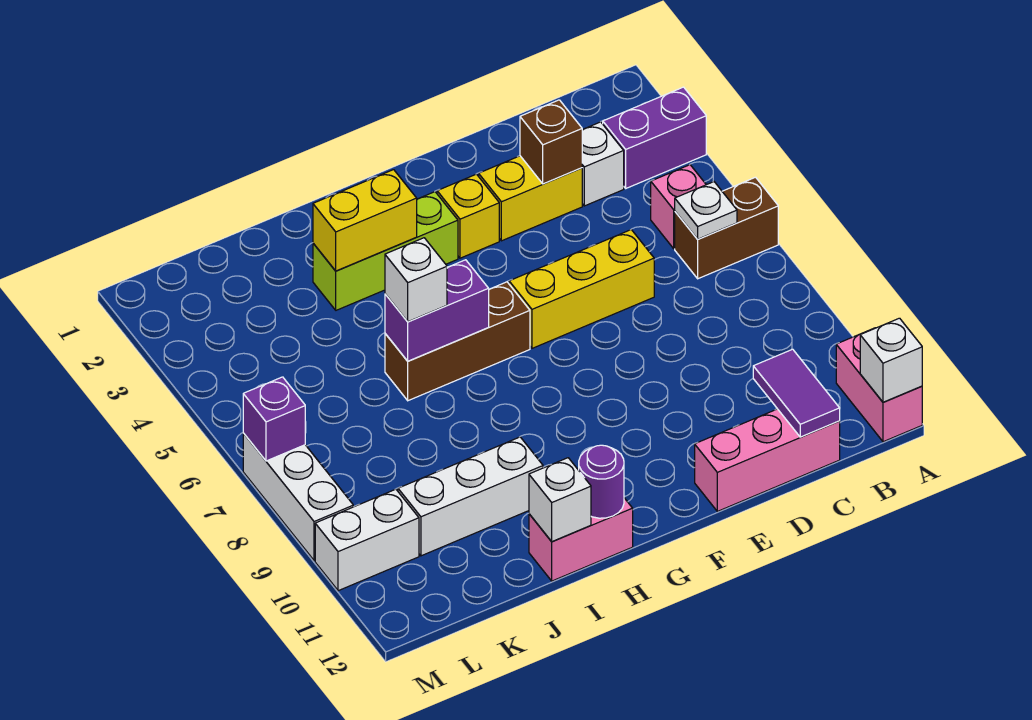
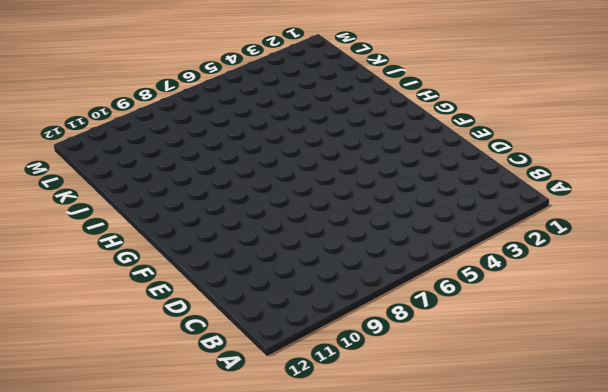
none -> purple 1x2 brick [603,87,706,188]
none -> brown 1x2 brick [675,177,778,279]
none -> pink 1x2 brick [836,328,922,442]

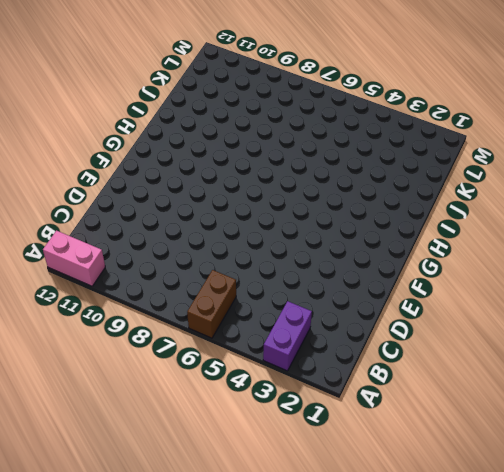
none -> pink 1x1 brick [651,165,706,249]
none -> white 1x1 brick [582,122,624,206]
none -> pink 1x3 brick [695,409,840,511]

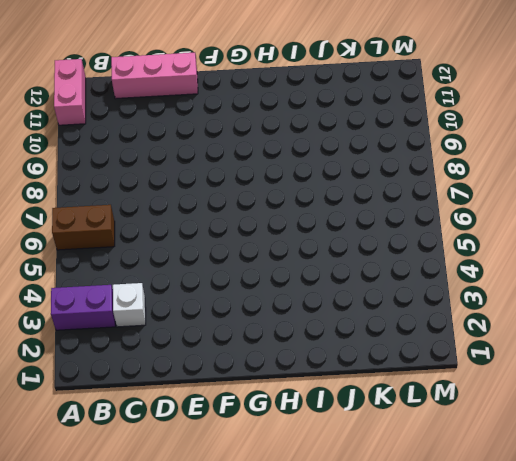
none -> pink 1x1 brick [651,165,706,249]
none -> yellow 1x2 brick [479,156,582,241]
none -> yellow 1x3 brick [509,230,654,348]

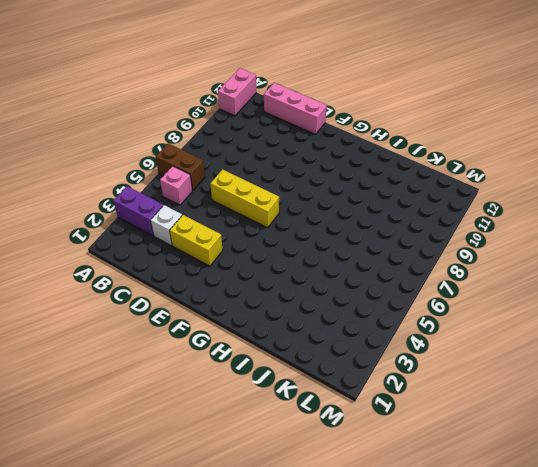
none -> yellow 1x1 brick [437,174,499,258]
none -> lime 1x3 brick [313,192,458,310]
none -> brown 1x3 brick [385,282,530,401]

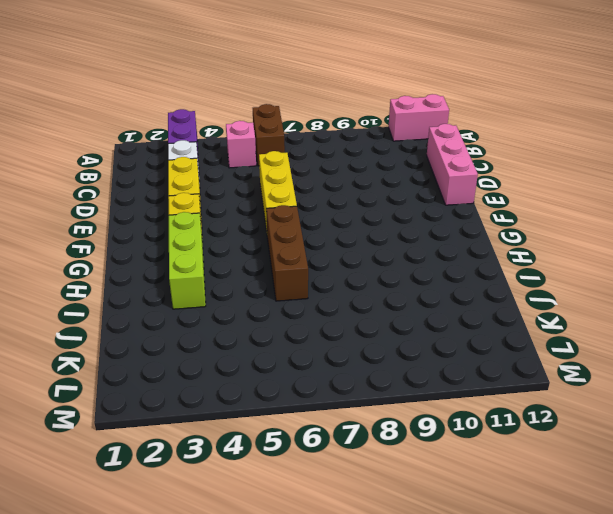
none -> pink 1x2 brick [529,498,633,581]
none -> white 1x3 brick [398,437,543,556]
none -> white 1x2 brick [315,489,419,591]

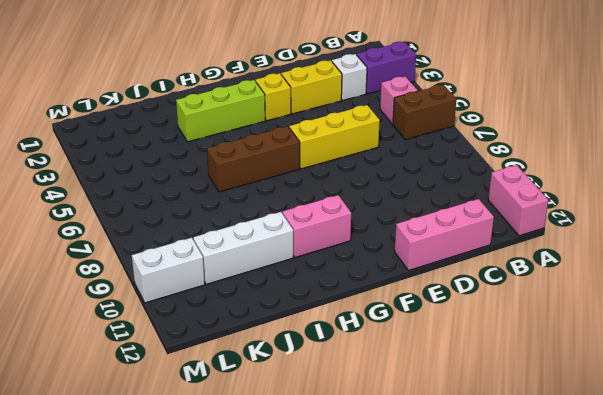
pink 1x2 brick [282,195,351,257] -> pink 1x2 brick moved to [529,498,633,581]
none -> white 1x3 brick [243,433,353,561]
none -> white 1x1 brick [860,318,922,402]
none -> white 1x1 plate [675,182,737,239]

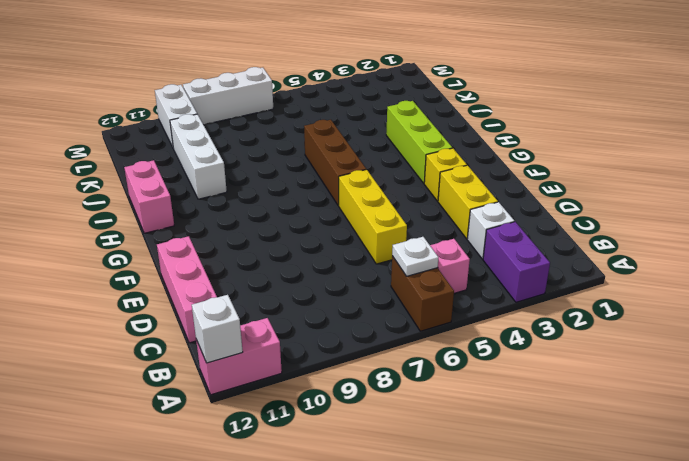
none -> purple 1x2 tile [753,349,840,437]
none -> brown 1x1 brick [520,100,582,184]
none -> yellow 1x2 brick [313,170,417,271]

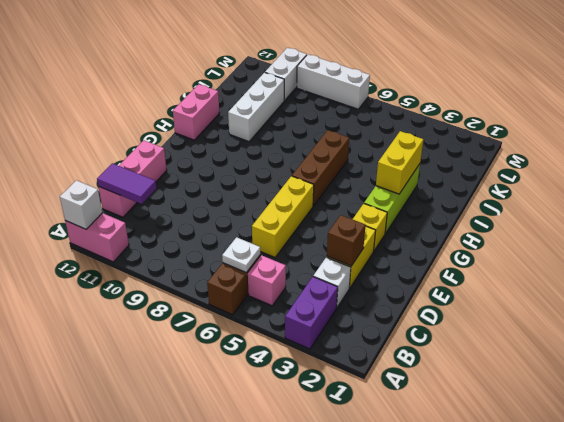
none -> purple 1x2 brick [385,260,489,361]
none -> purple 1x1 round brick [579,445,624,518]
none -> white 1x1 brick [529,458,591,541]

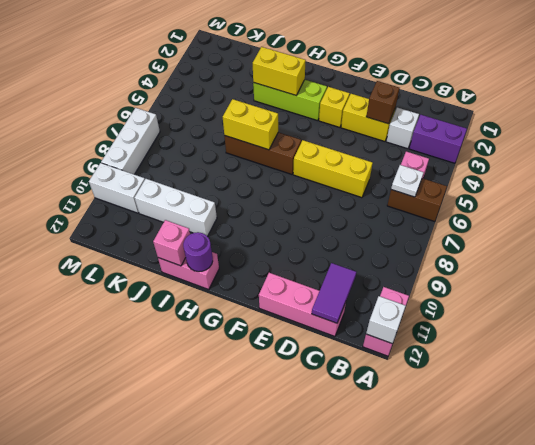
yellow 1x2 brick [223,99,278,150] -> purple 1x2 brick [385,260,489,361]
pink 1x1 brick [153,220,190,266] -> white 1x1 brick [529,458,591,541]
none -> purple 1x1 brick [243,377,305,461]
none -> white 1x1 brick [385,238,447,322]

